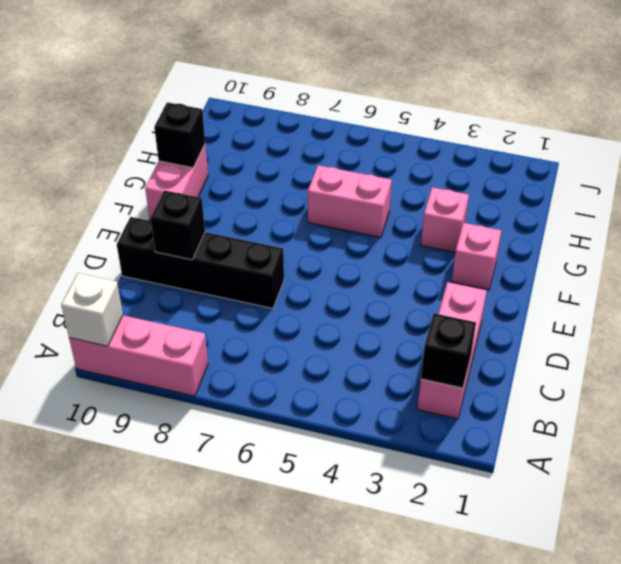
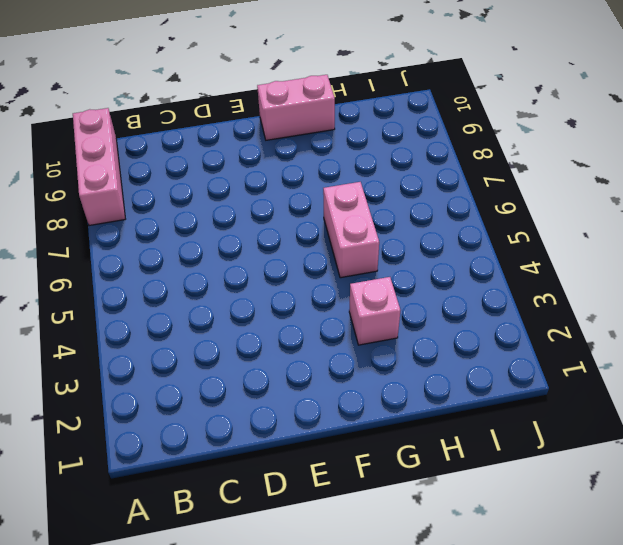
none -> pink 1x3 brick [417,282,487,419]
none -> black 1x4 brick [117,217,284,308]

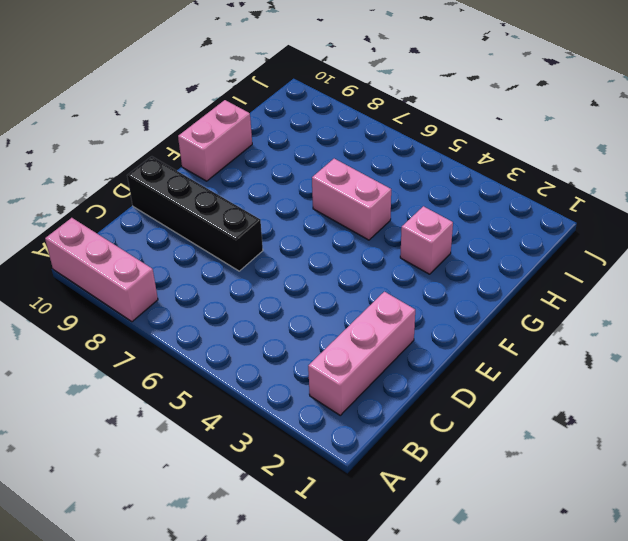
none -> pink 1x1 brick [452,223,501,290]
none -> white 1x1 brick [61,273,123,346]

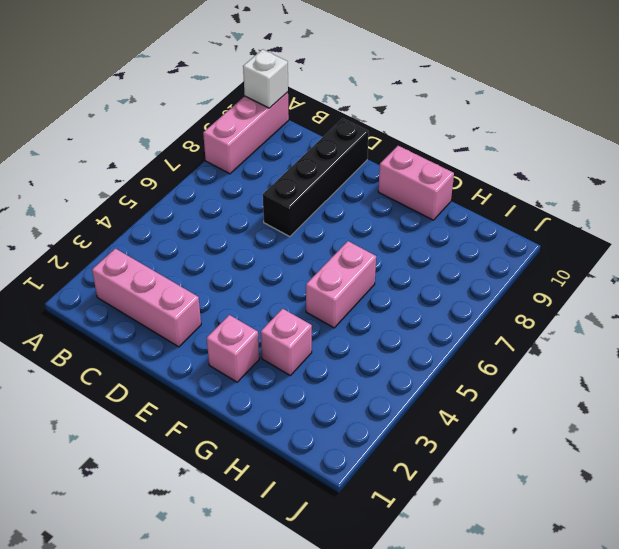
none -> black 1x1 brick [421,313,476,388]
none -> black 1x1 brick [151,190,205,260]

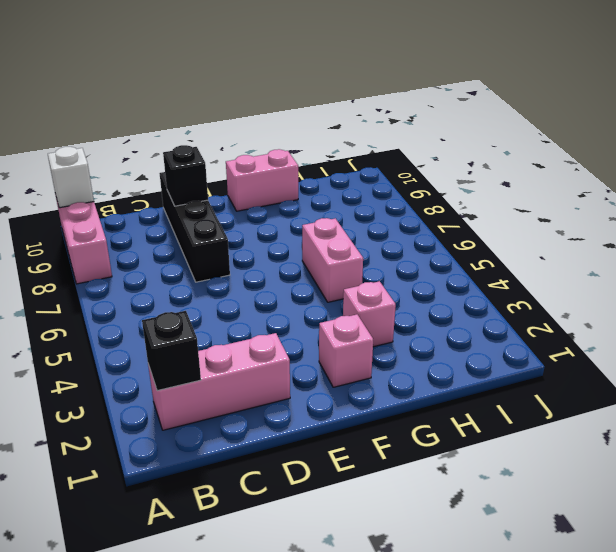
none -> black 1x1 brick [154,102,205,168]

